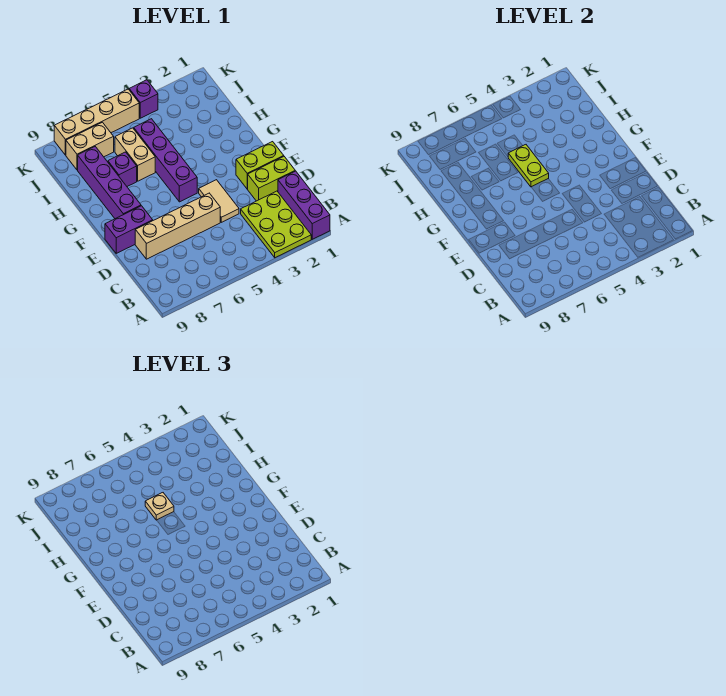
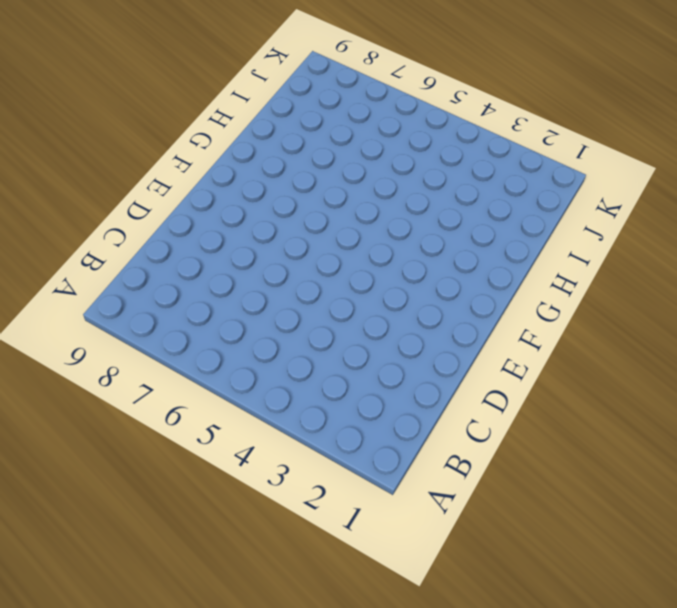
none -> purple 1x3 brick [278,171,330,239]
none -> lime 2x3 plate [241,191,311,258]
none -> lime 1x2 brick [248,157,295,201]

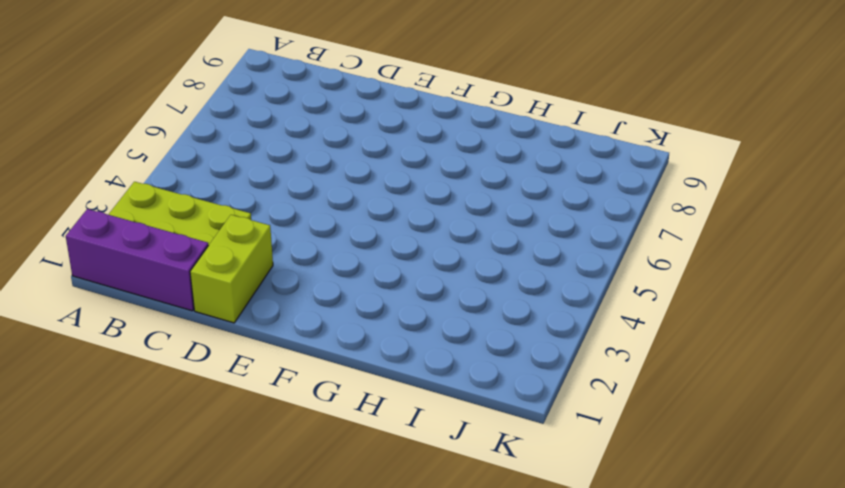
none -> tan 1x2 tile [199,180,239,222]
none -> tan 1x4 brick [135,193,220,259]
none -> lime 1x2 brick [236,142,284,189]

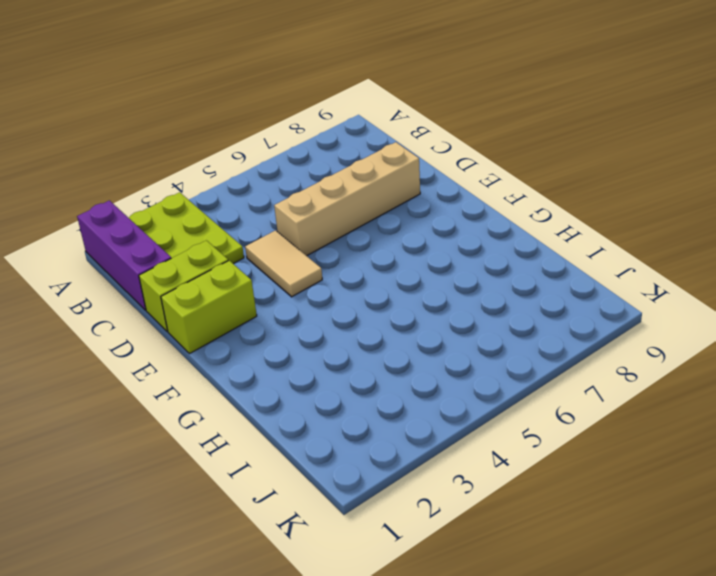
none -> purple 1x2 brick [105,206,153,253]
none -> purple 1x4 brick [134,119,197,202]
none -> purple 1x4 brick [78,147,141,219]

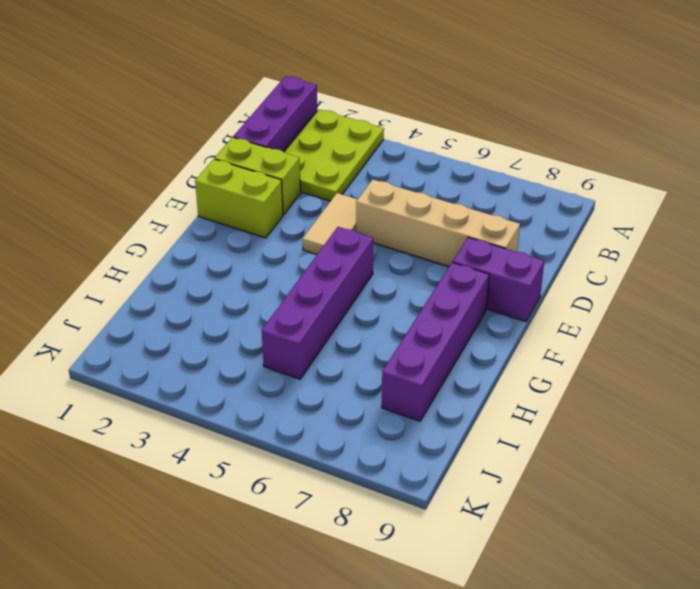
none -> tan 1x2 brick [115,128,155,181]
none -> purple 1x1 brick [108,152,137,186]
none -> tan 1x2 brick [66,122,114,170]

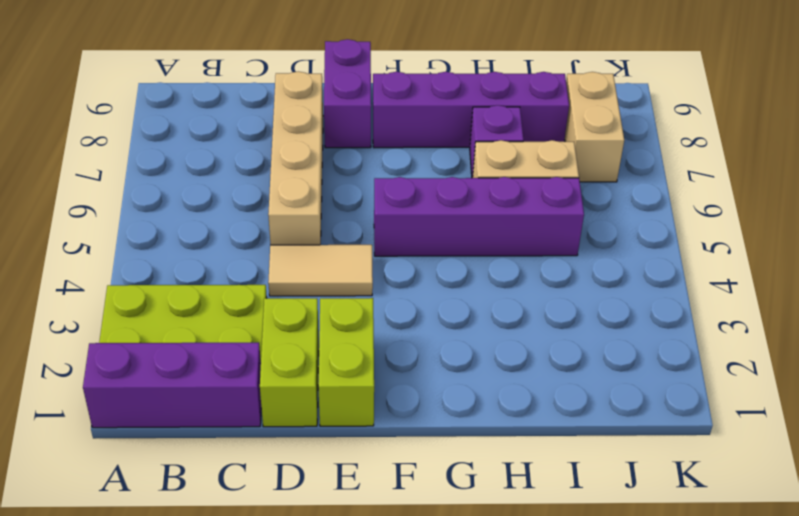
none -> purple 1x1 brick [129,80,158,118]
none -> tan 1x4 brick [54,89,139,155]
none -> lime 1x2 plate [508,145,549,187]

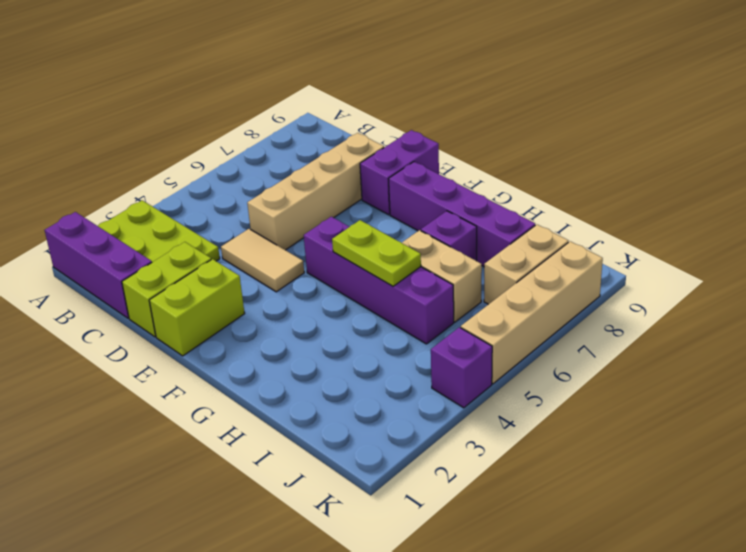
none -> tan 1x1 plate [145,493,174,520]

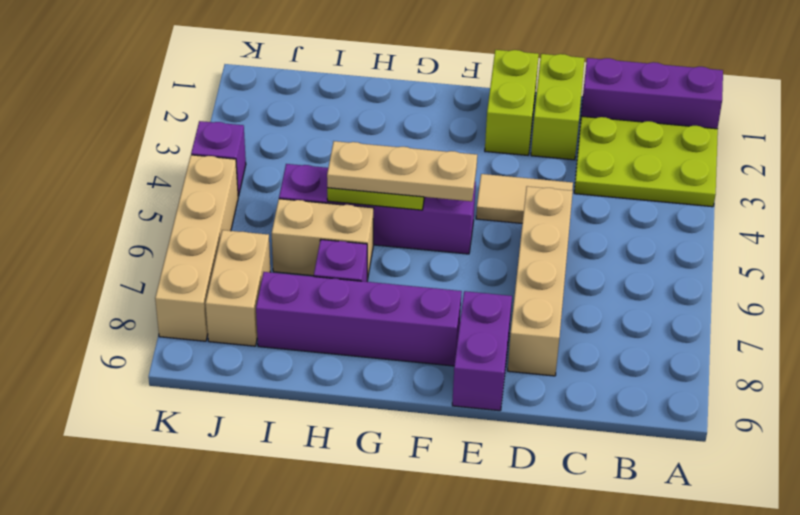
tan 1x3 plate [327,141,477,201] -> tan 1x1 plate [145,493,174,520]

